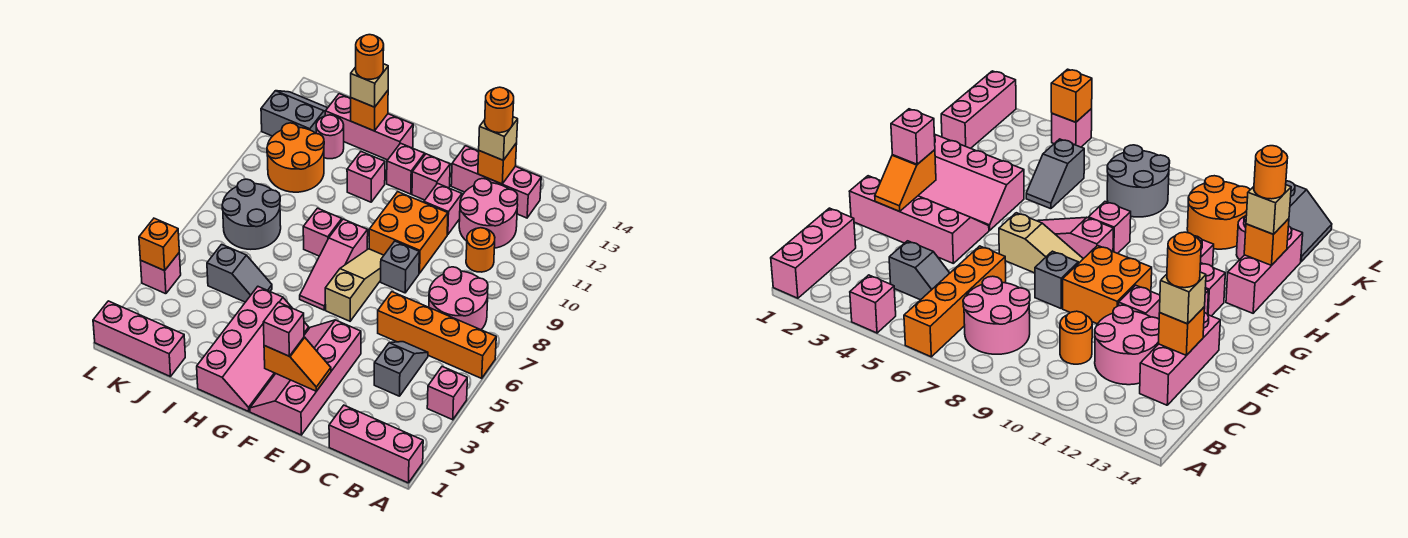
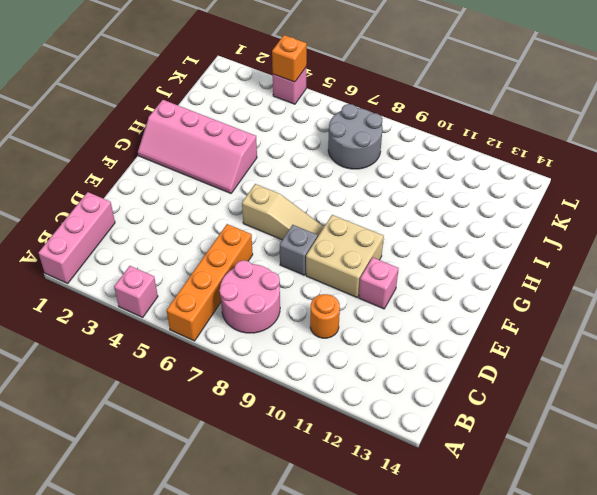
tan 2x2 brick [306,215,384,297] -> orange 2x2 brick [369,192,448,273]
none -> grey 1x2 slope [374,342,428,396]
none -> pink 2x2 round brick [459,179,518,248]
none -> pink 1x3 brick [451,146,541,218]
none -> pink 2x4 slope [250,320,361,435]

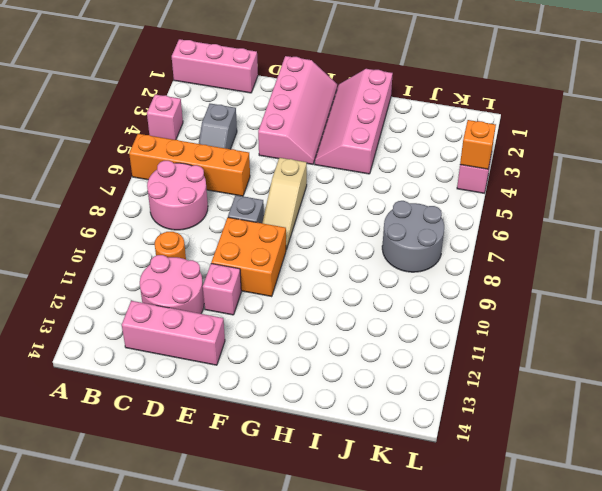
none -> pink 1x1 brick [412,154,450,200]
none -> pink 1x3 slope [300,219,368,310]
none -> pink 1x1 brick [387,143,425,194]
none -> pink 1x1 brick [303,208,342,256]

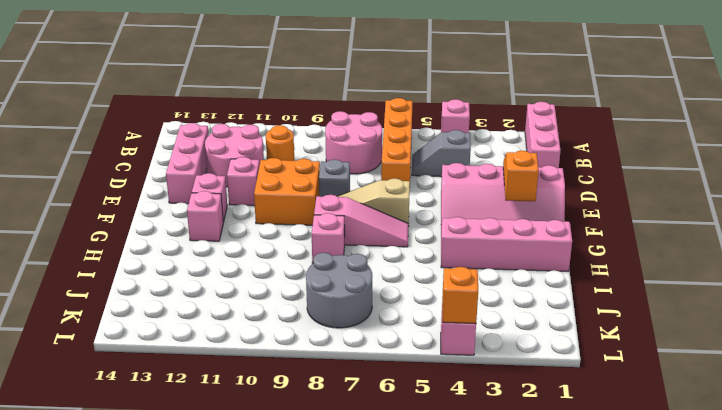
none -> pink 1x1 brick [347,151,385,202]
none -> pink 1x3 brick [325,94,413,160]
none -> grey 1x2 slope [207,244,272,302]
none -> pink 1x3 brick [93,301,185,377]

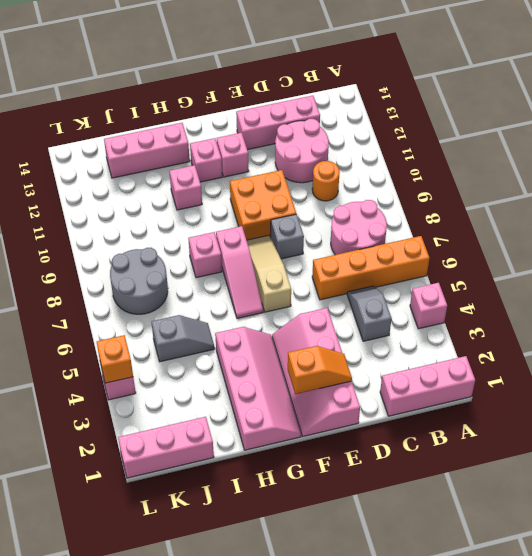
none -> pink 1x1 brick [424,183,462,235]
none -> orange 2x2 round brick [267,123,324,192]
none -> pink 1x1 round brick [316,115,344,159]
none -> grey 2x2 slope [261,91,327,136]

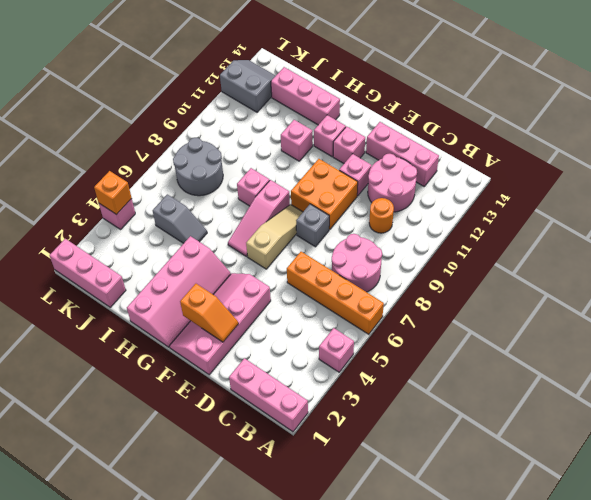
none -> grey 1x2 slope [374,342,428,396]
none -> orange 2x2 round brick [267,123,324,192]
none -> pink 1x1 round brick [316,115,344,159]
none -> orange 1x1 brick [478,143,517,184]

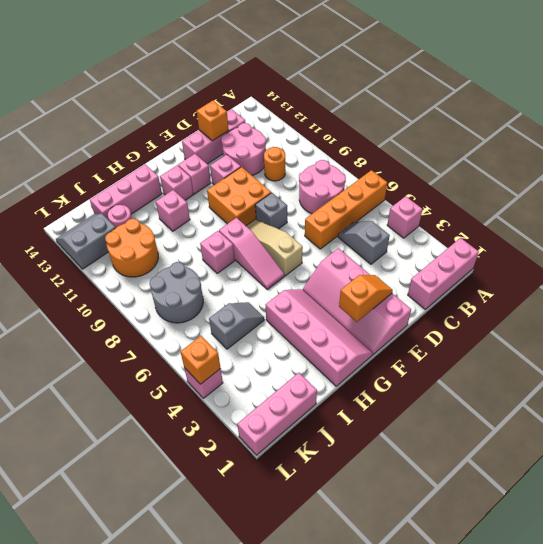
none -> orange 1x1 brick [351,91,388,131]
none -> tan 1x1 brick [479,117,518,160]
none -> pink 1x1 brick [263,302,304,356]
none -> tan 1x1 brick [351,64,388,107]

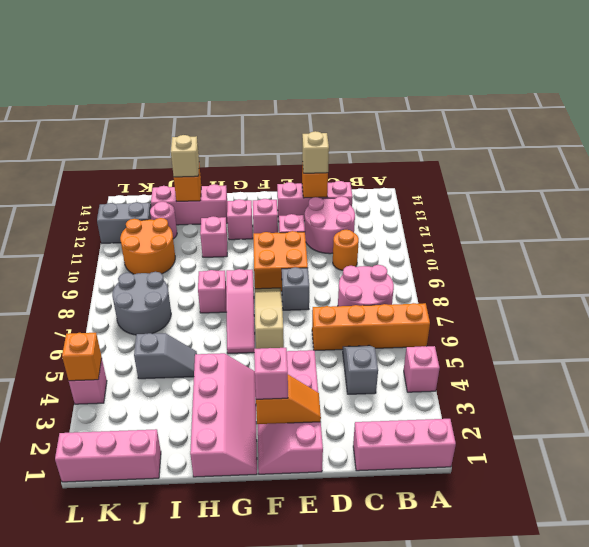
none -> orange 1x1 round brick [485,87,514,133]
none -> orange 1x1 round brick [356,35,384,79]

